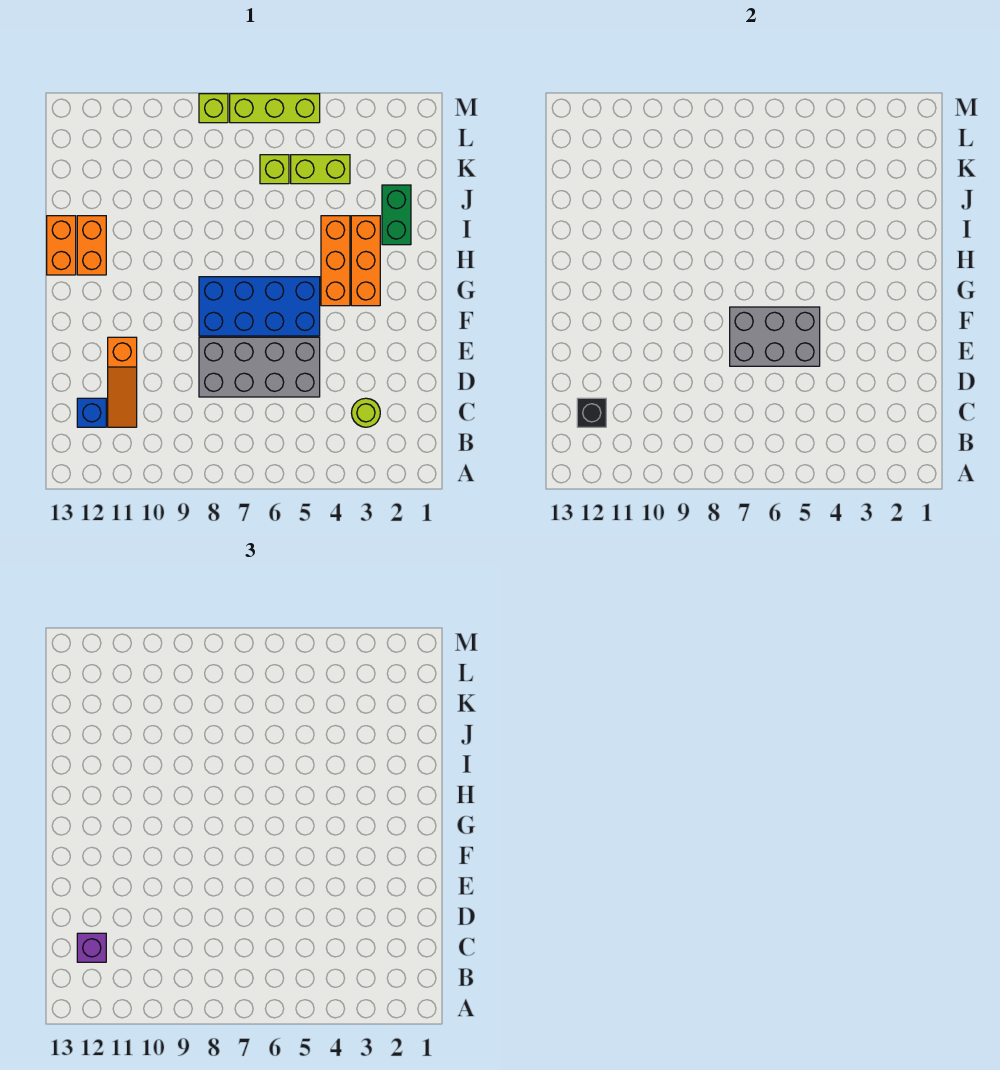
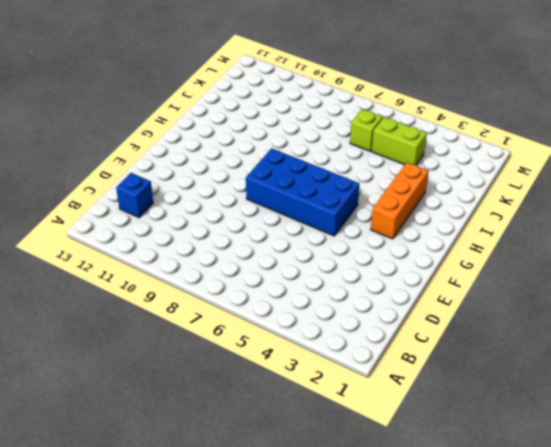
none -> lime 1x1 round brick [352,398,380,427]
none -> orange 1x3 slope [108,337,137,427]
none -> grey 2x4 brick [199,337,320,397]

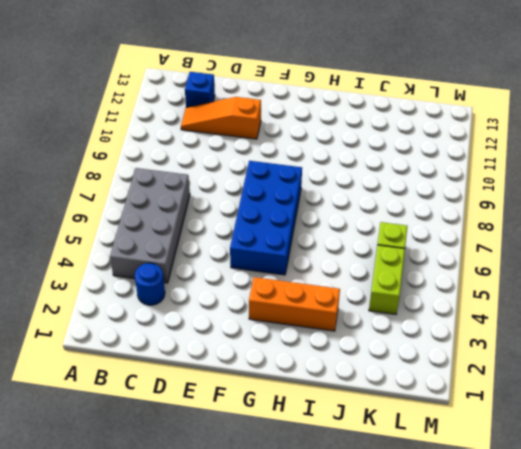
grey 2x4 brick [110,168,190,283] -> grey 2x4 brick moved to [199,337,320,397]
blue 1x1 round brick [135,263,165,305] -> lime 1x1 round brick [352,398,380,427]
none -> orange 1x3 brick [321,216,350,306]
none -> orange 1x2 brick [77,216,106,275]
none -> orange 1x2 brick [47,216,76,275]

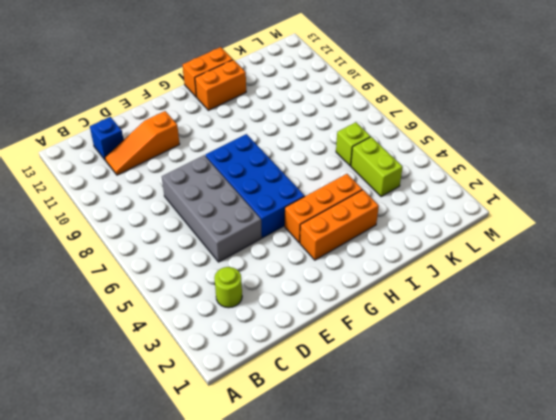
none -> green 1x2 brick [382,185,411,245]
none -> lime 1x3 brick [230,94,320,123]
none -> lime 1x1 brick [199,94,228,123]

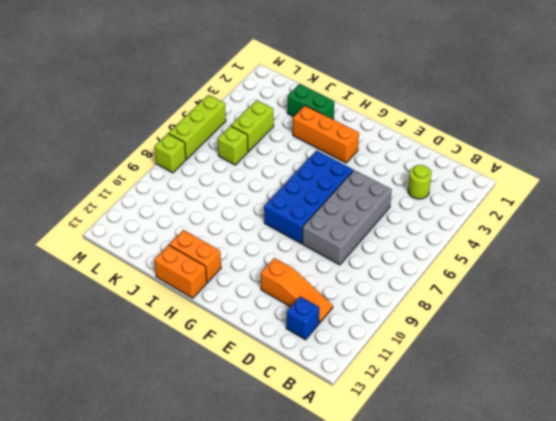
none -> orange 1x3 brick [321,216,350,306]
none -> black 1x1 brick [577,398,606,427]
none -> grey 2x3 brick [730,307,820,366]

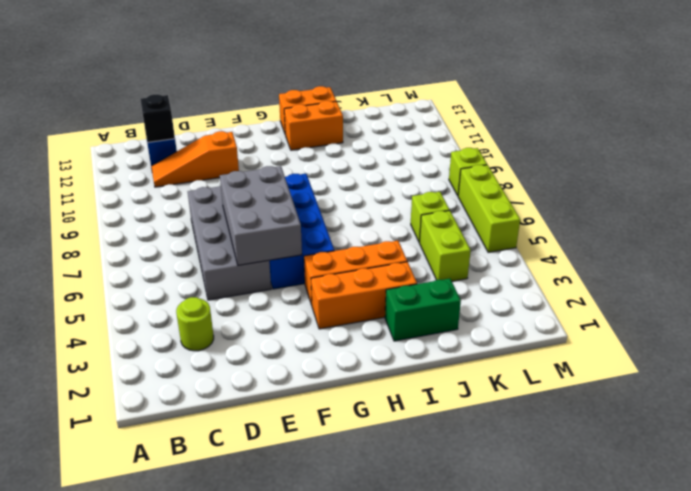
none -> purple 1x1 brick [77,933,106,962]

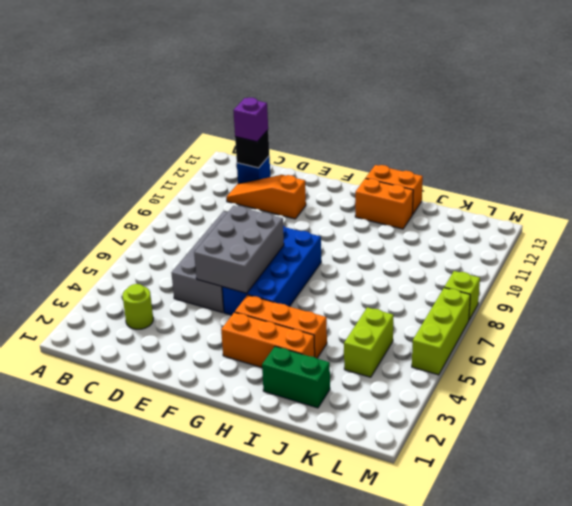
none -> lime 1x1 brick [260,155,289,184]

